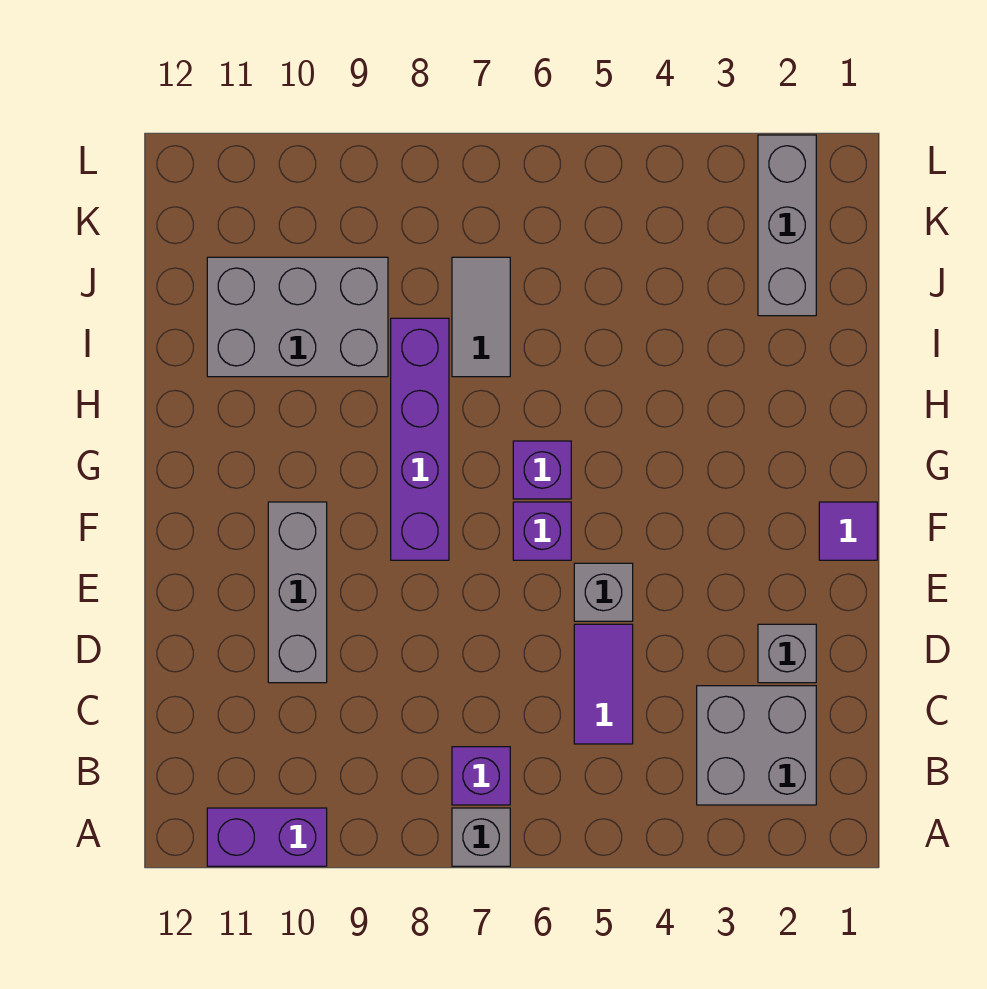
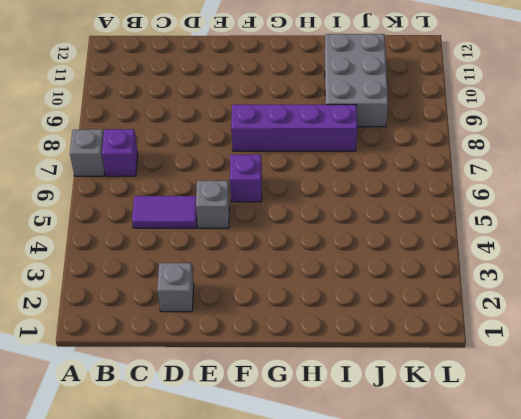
none -> purple 1x2 brick [207,808,327,866]
none -> grey 2x2 brick [697,686,816,805]
none -> grey 1x3 brick [268,502,327,683]

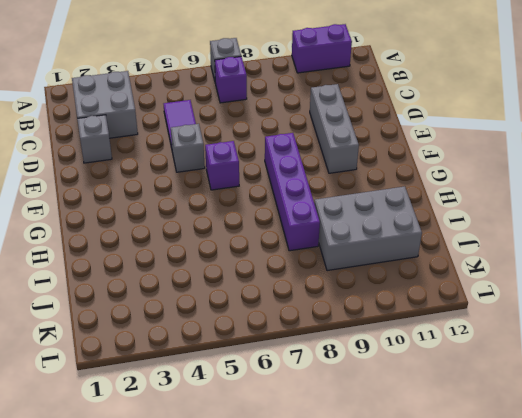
none -> purple 1x1 tile [819,502,877,560]
none -> purple 1x1 brick [513,441,571,499]
none -> grey 1x2 tile [452,257,510,377]

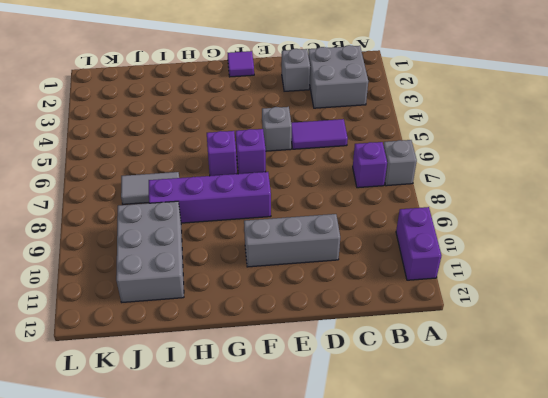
none -> grey 1x3 brick [758,135,816,316]

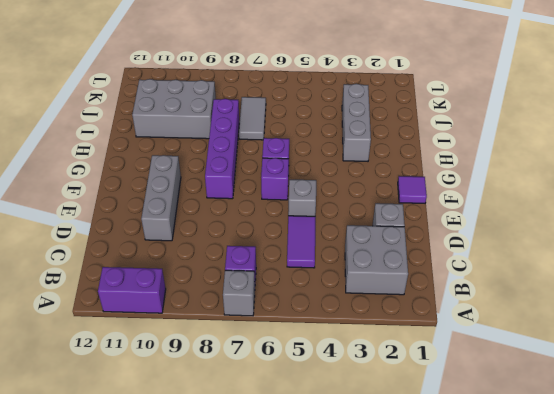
grey 1x3 brick [342,84,371,161] -> grey 1x3 brick moved to [758,135,816,316]

